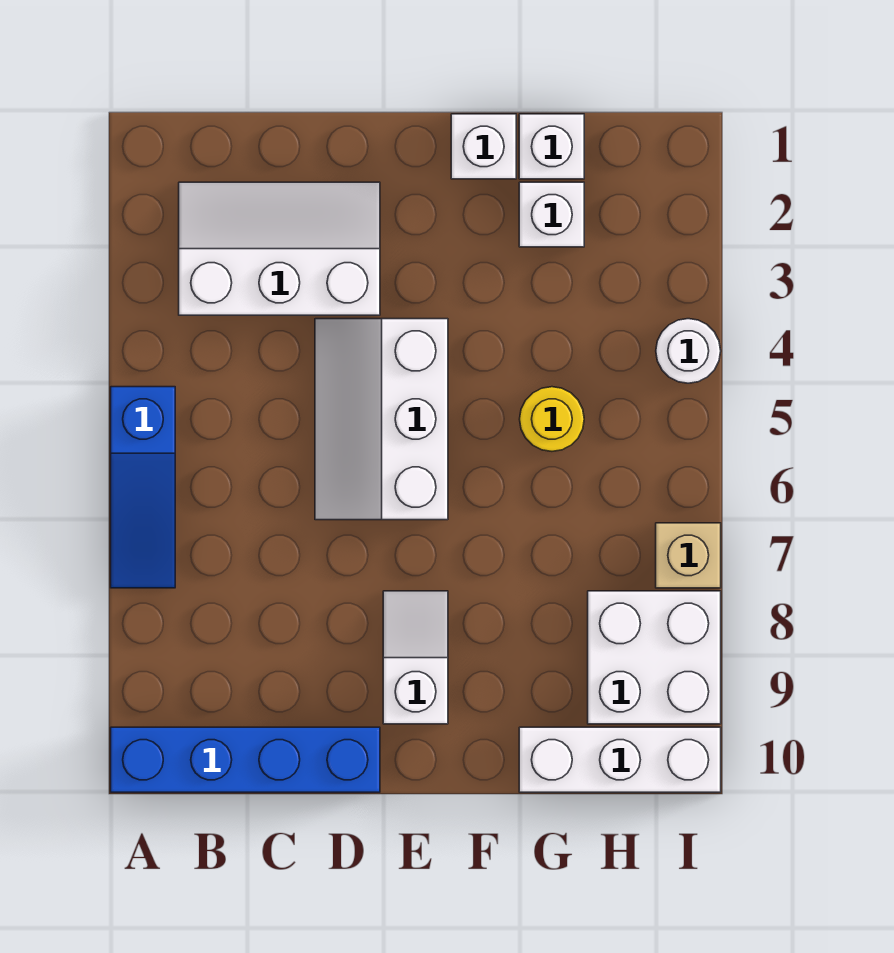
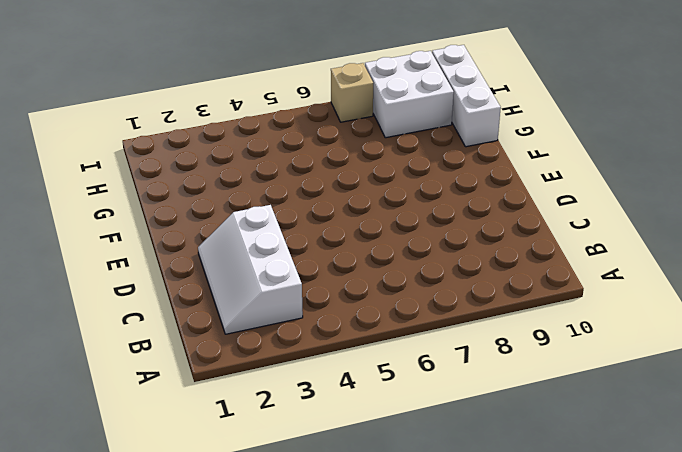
none -> blue 1x3 slope [111,387,175,588]
none -> blue 1x4 brick [111,727,380,792]
none -> white 2x3 slope [315,319,448,520]

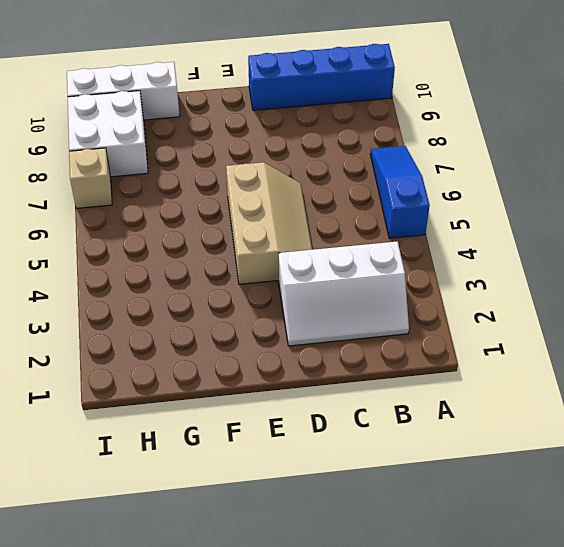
tan 2x3 slope [226,162,312,284] -> white 2x3 slope [315,319,448,520]
none -> white 1x2 slope [383,591,448,724]
none -> white 1x1 brick [451,114,516,179]
none -> white 1x1 brick [519,114,584,179]

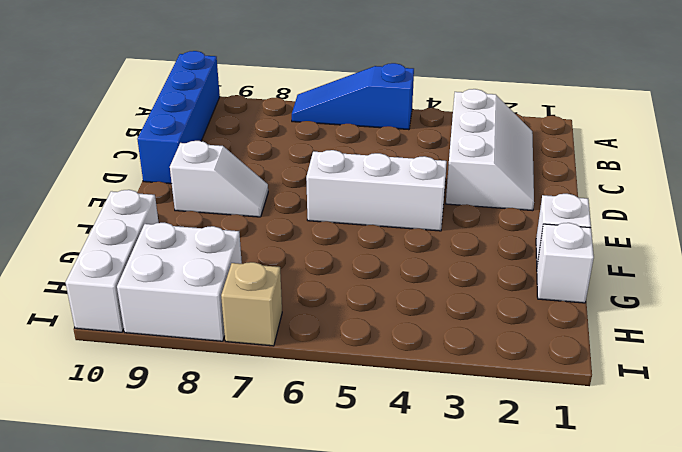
none -> white 1x1 brick [519,182,584,247]
none -> yellow 1x1 round brick [520,387,584,451]
none -> white 1x1 round brick [656,319,721,383]

